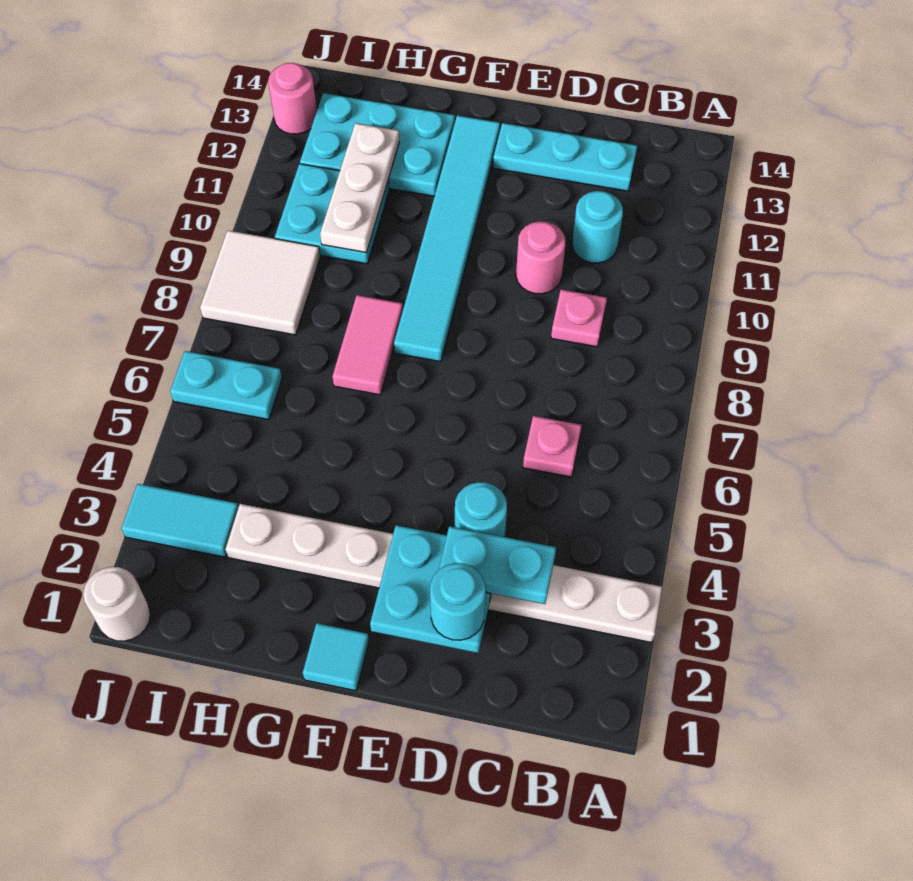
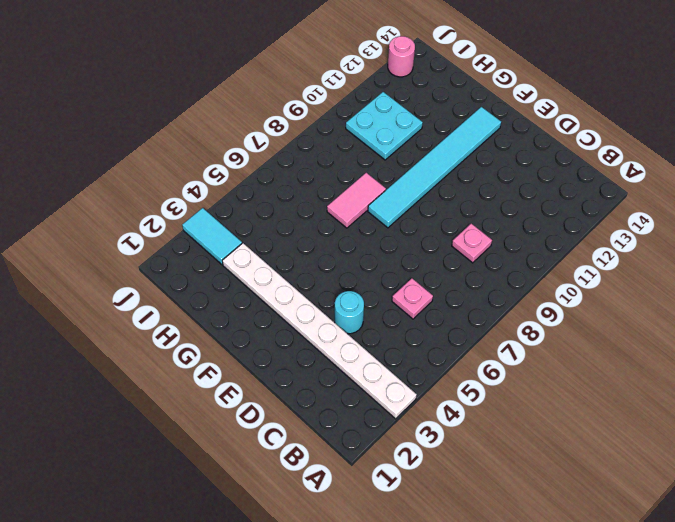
none -> cyan 1x1 round brick [572,191,623,263]
none -> cyan 1x3 plate [493,123,637,191]
none -> pink 1x1 round brick [516,221,565,294]

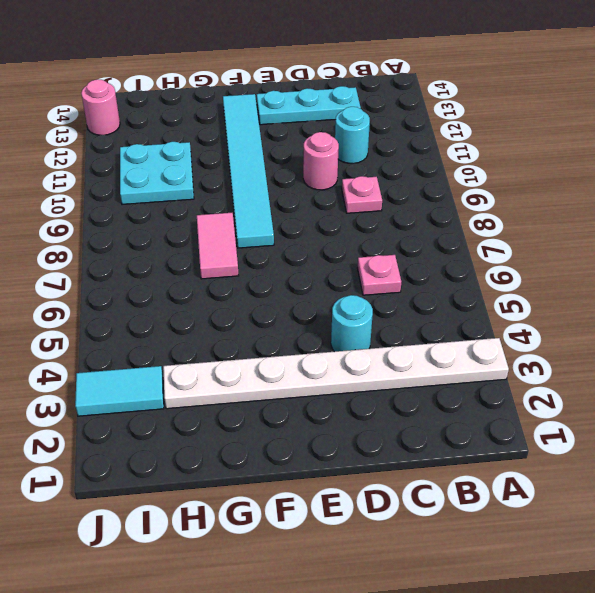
none -> cyan 1x1 tile [303,623,369,691]
none -> cyan 2x3 plate [300,93,455,196]
none -> cyan 1x2 plate [170,351,282,420]

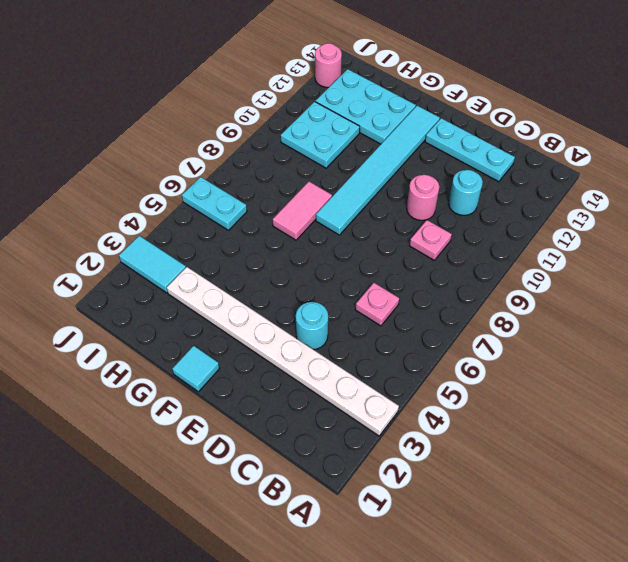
none -> white 2x2 tile [200,230,320,335]
none -> white 1x1 round brick [83,567,150,641]
none -> cyan 2x2 plate [370,525,491,653]

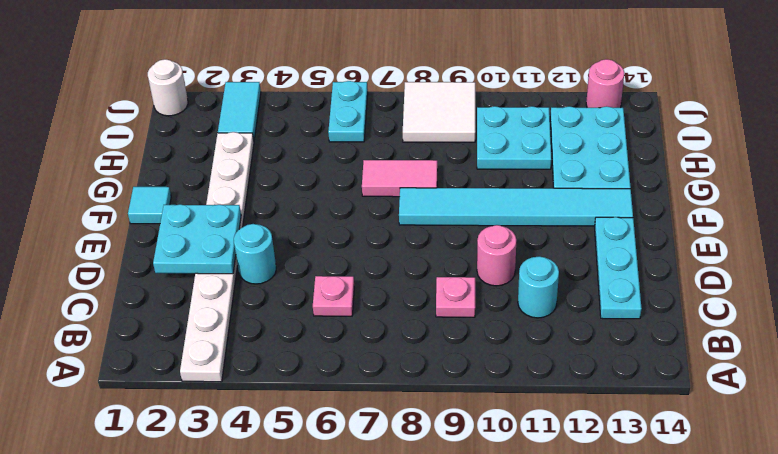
none -> white 1x3 plate [320,123,399,253]
none -> cyan 1x2 plate [439,526,556,604]
none -> cyan 1x1 round brick [430,563,486,640]

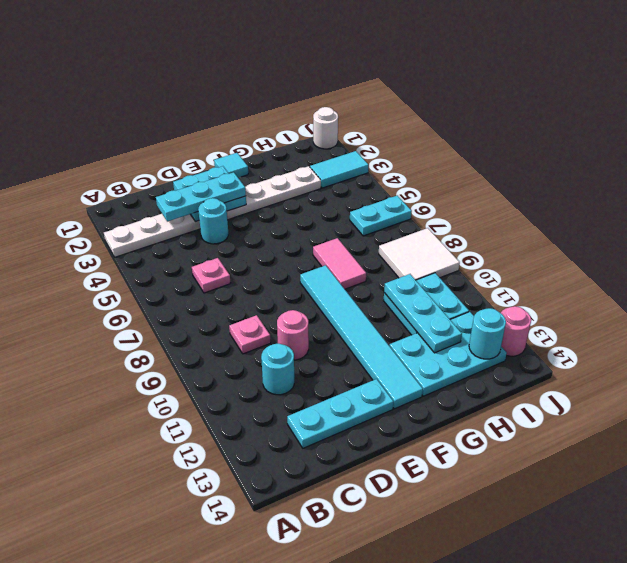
cyan 1x3 plate [156,172,246,222] -> cyan 1x2 plate [439,526,556,604]
cyan 1x3 plate [384,274,462,353] -> white 1x3 plate [320,123,399,253]
cyan 1x1 round brick [469,308,506,359] -> cyan 1x1 round brick moved to [430,563,486,640]

